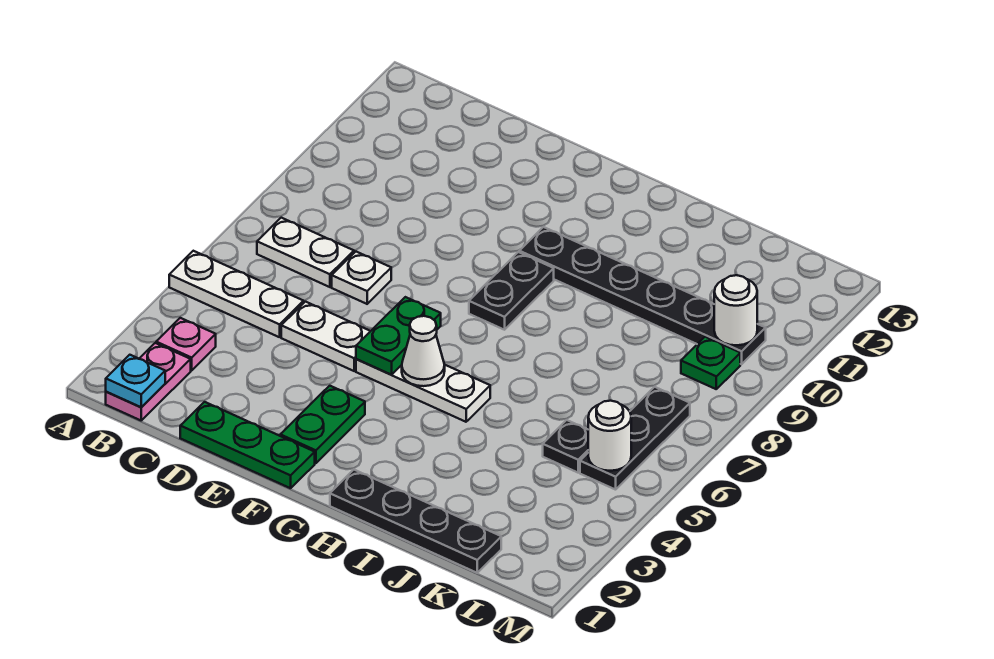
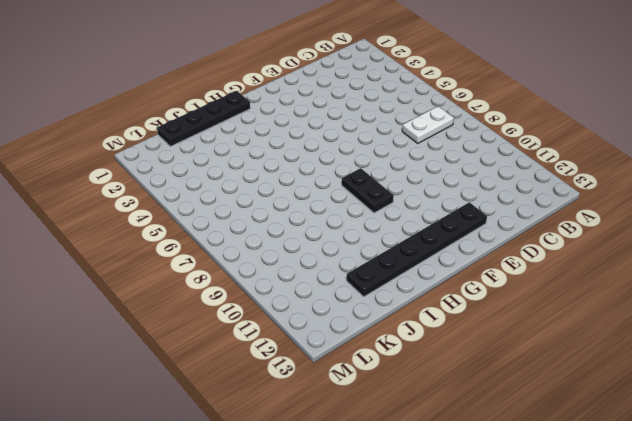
black 1x6 plate [347,202,487,297] -> black 1x6 plate moved to [519,227,766,364]
none -> white 1x3 plate [169,251,304,337]
none -> pink 1x2 plate [106,343,191,420]
none -> pink 1x1 plate [156,318,216,370]

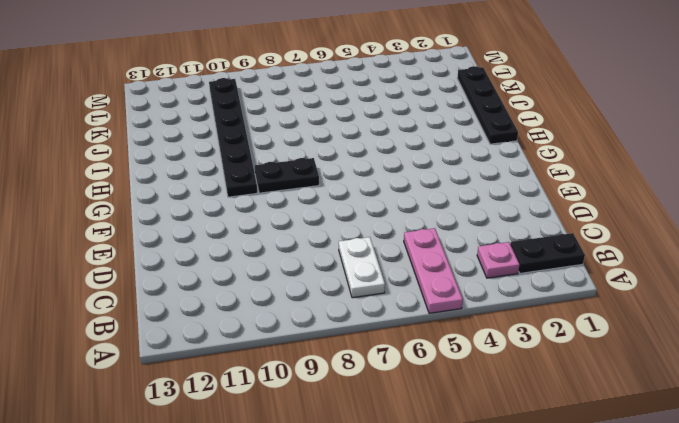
pink 1x3 plate [404,228,463,313] -> white 1x3 plate [169,251,304,337]
black 1x2 plate [510,233,585,273] -> pink 1x2 plate [106,343,191,420]
none -> green 1x3 plate [180,402,315,488]
none -> white 1x2 plate [281,302,370,371]
none -> white 1x1 plate [332,252,391,304]

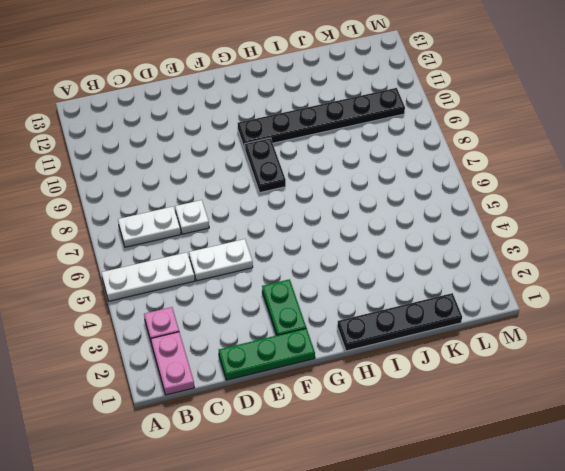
none -> white 1x3 plate [356,359,490,422]
none -> black 1x1 plate [543,420,588,473]
none -> black 1x3 plate [580,387,690,490]

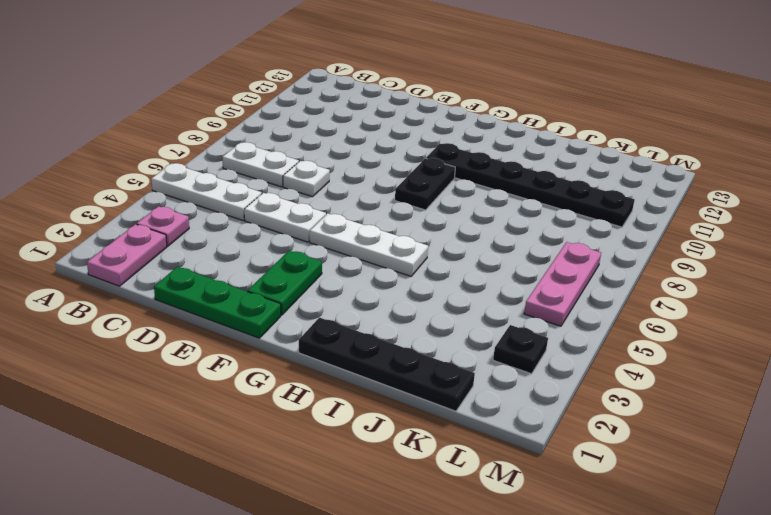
black 1x1 plate [493,325,548,374] -> black 1x1 plate moved to [543,420,588,473]
pink 1x3 plate [524,242,601,326] -> black 1x3 plate [580,387,690,490]
none -> green 1x1 plate [681,337,740,389]
none -> cyan 1x1 plate [106,355,165,407]
none -> green 1x2 plate [356,297,441,375]

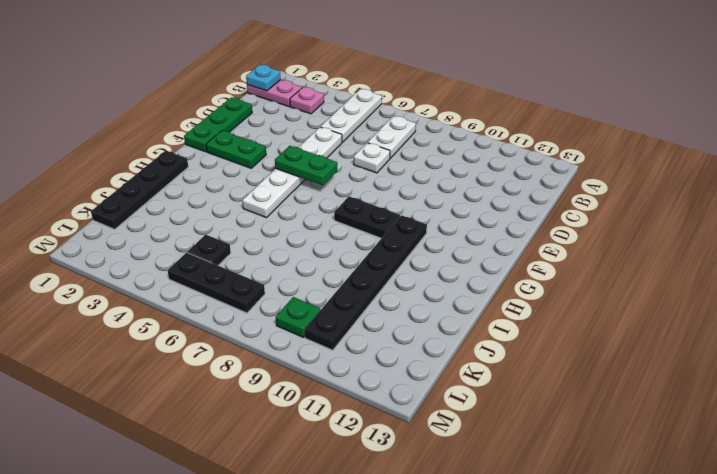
none -> white 1x1 cone [402,316,445,386]
none -> white 1x1 round brick [588,401,631,471]
none -> white 1x1 round brick [714,275,757,345]

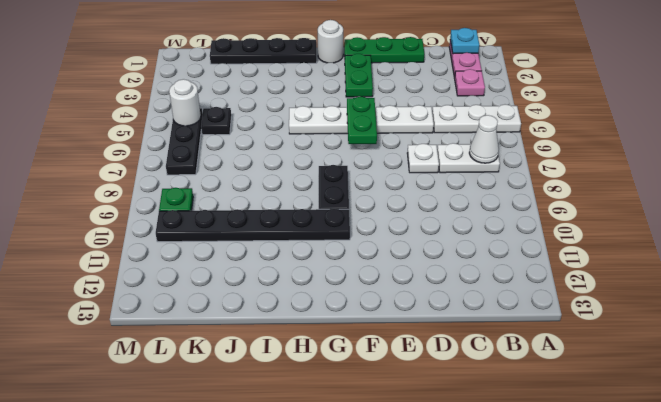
white 1x1 cone [469,115,499,163] -> white 1x1 cone moved to [402,316,445,386]
white 1x1 round brick [318,20,343,63] -> white 1x1 round brick moved to [714,275,757,345]

